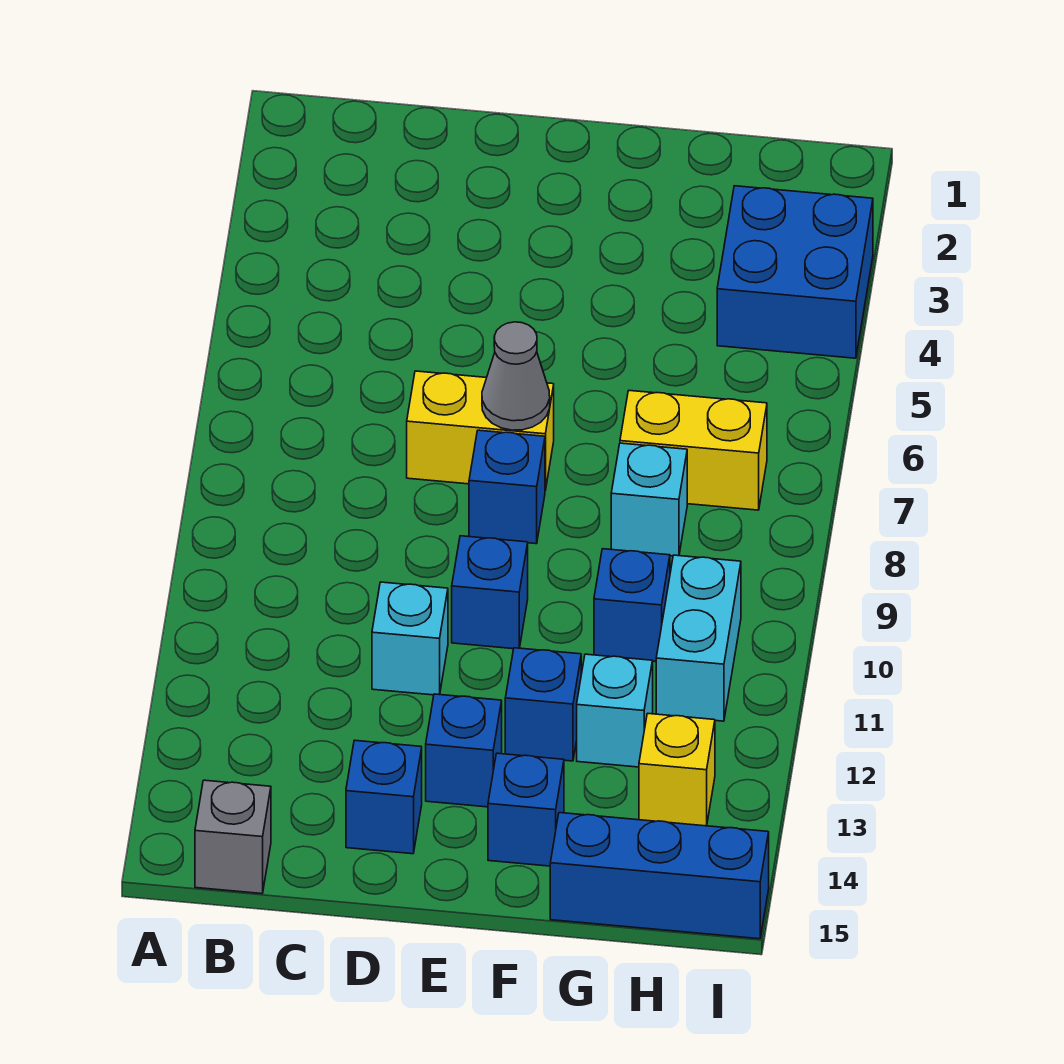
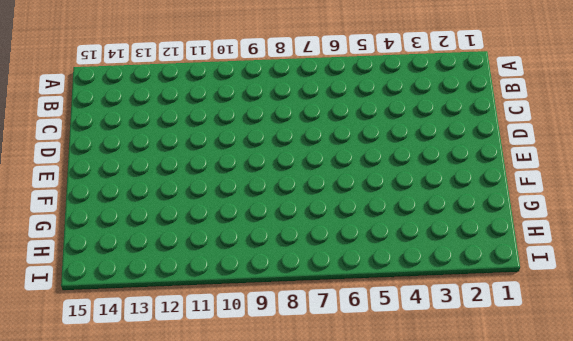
none -> grey 1x1 brick [195,780,271,894]
none -> yellow 1x2 brick [407,371,554,491]
none -> cyan 1x1 brick [372,582,448,695]

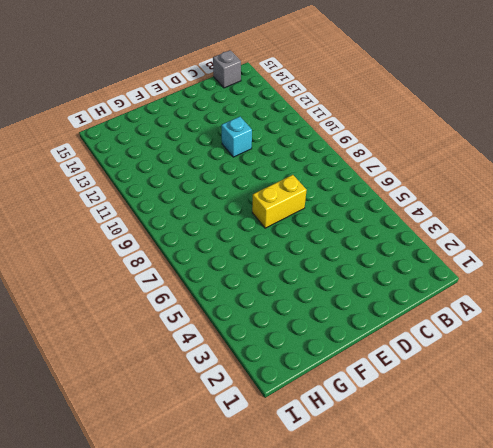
none -> blue 1x1 brick [346,740,422,854]
none -> blue 1x1 brick [469,430,545,544]
none -> blue 1x1 brick [452,536,528,649]

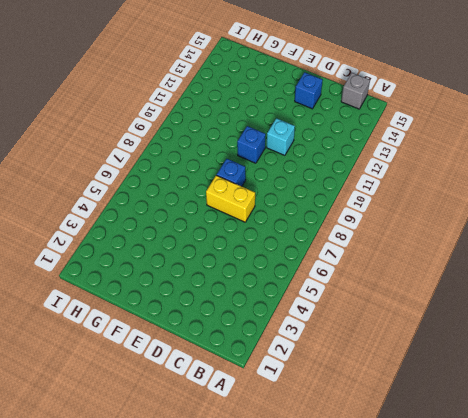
none -> blue 1x1 brick [426,694,502,807]
none -> blue 1x1 brick [505,648,581,761]
none -> blue 1x1 brick [488,753,564,866]

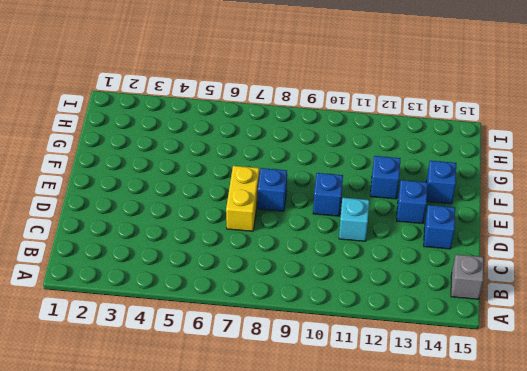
none -> yellow 1x2 brick [620,391,767,510]
none -> cyan 1x1 brick [611,443,687,556]
none -> blue 1x1 brick [594,549,670,662]

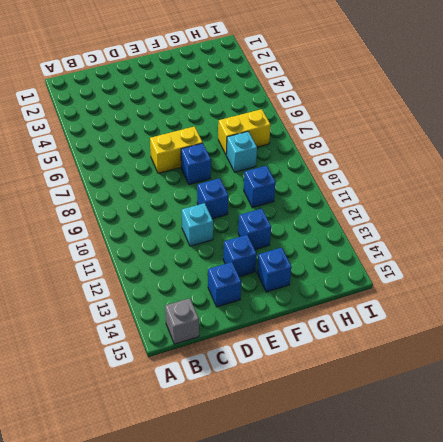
none -> cyan 1x1 brick [577,654,653,767]
none -> blue 1x3 brick [550,813,769,939]
none -> blue 2x2 brick [717,186,873,358]

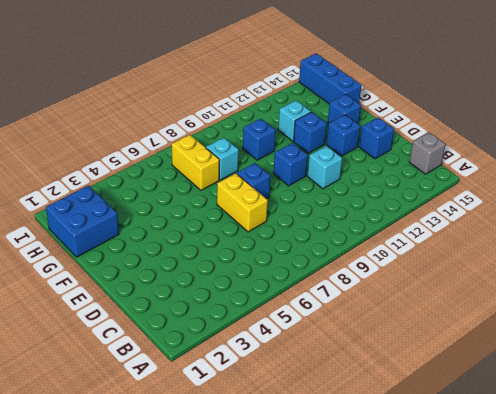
blue 2x2 brick [46,186,119,257] -> blue 2x2 brick moved to [717,186,873,358]
none -> cyan 1x2 brick [656,555,741,721]
none -> yellow 1x1 brick [639,713,715,826]
none -> grey 1x1 cone [482,322,550,430]

